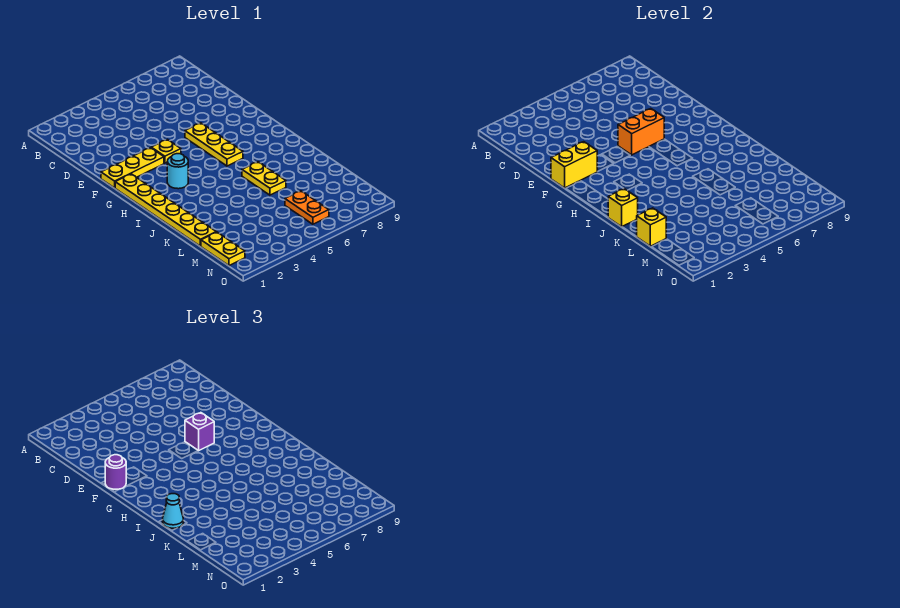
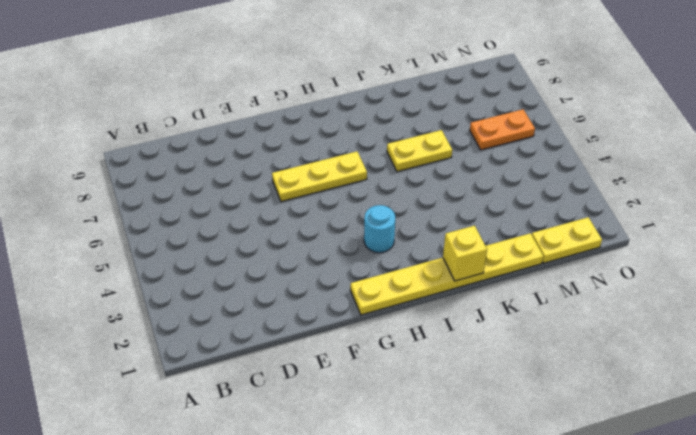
none -> yellow 1x3 plate [101,148,164,188]
none -> yellow 1x1 plate [151,139,181,163]
none -> yellow 1x2 brick [551,142,597,188]

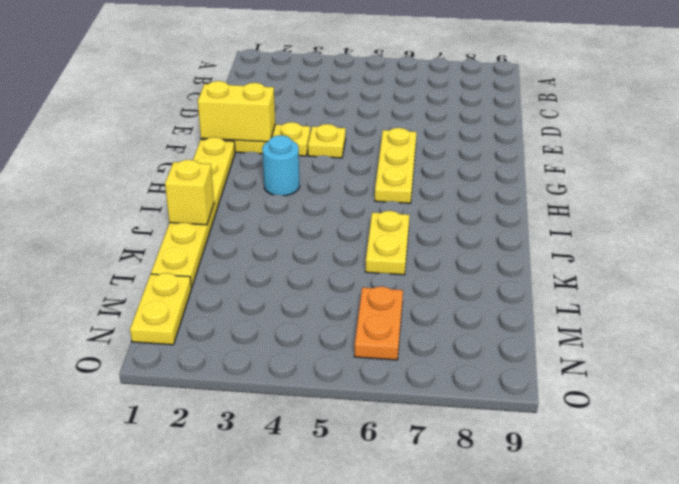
none -> orange 1x2 brick [618,109,664,155]
none -> yellow 1x1 brick [636,208,666,246]
none -> purple 1x1 round brick [105,455,126,489]

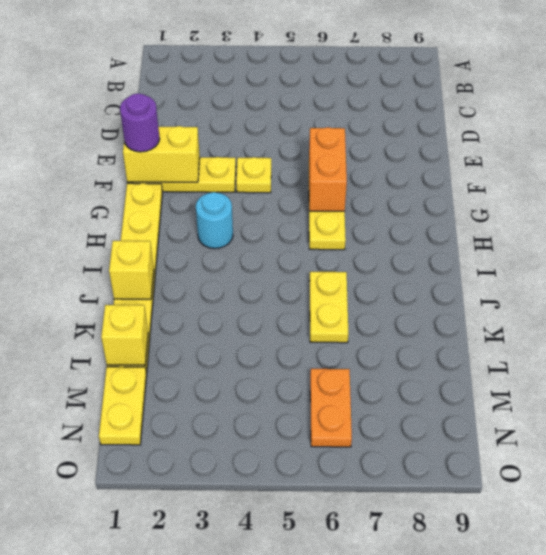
orange 1x2 brick [309,127,347,211] -> orange 1x2 brick turned to [618,109,664,155]
none -> purple 1x1 brick [185,413,214,451]
none -> cyan 1x1 cone [163,494,183,528]

